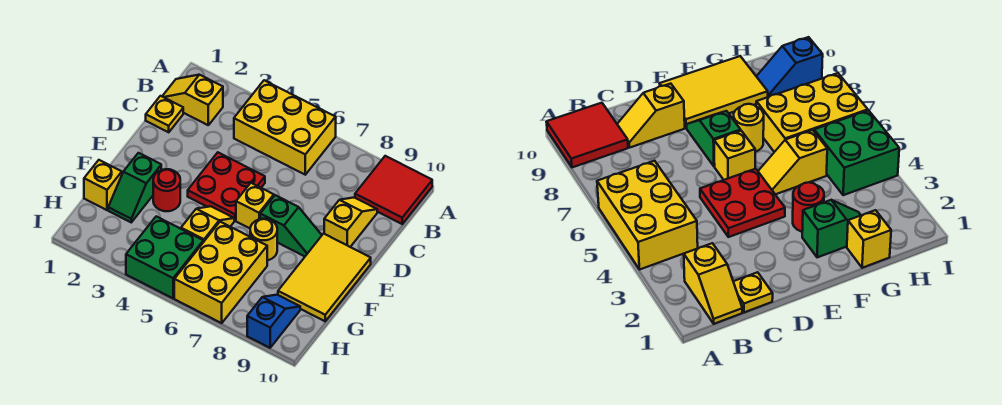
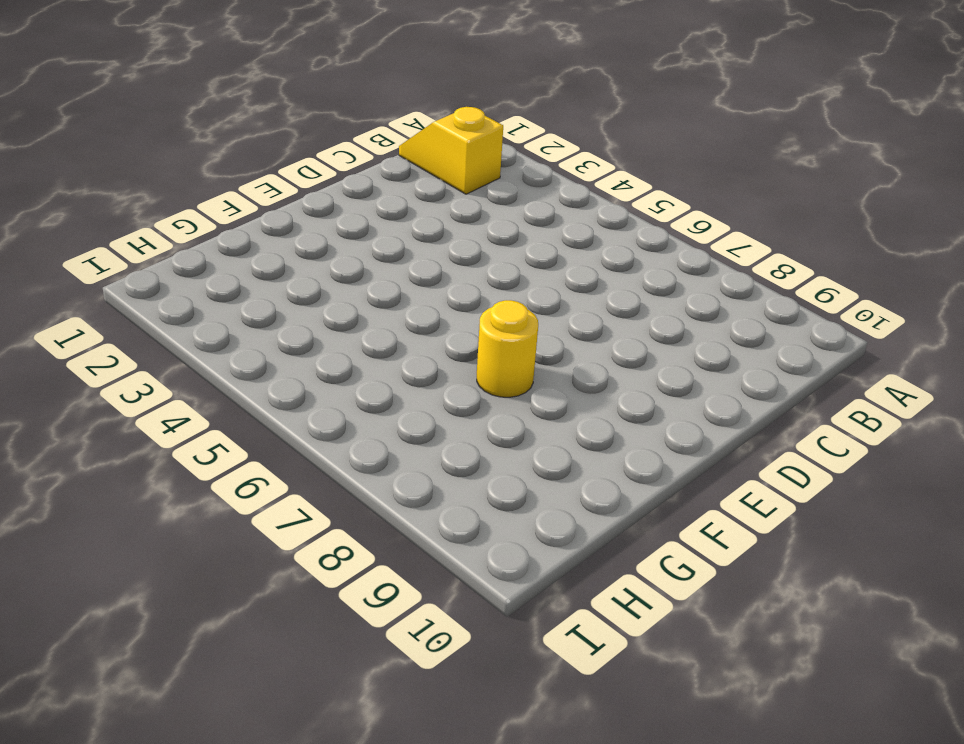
none -> yellow 2x3 brick [234,80,336,175]
none -> red 2x2 tile [355,156,432,224]
none -> yellow 1x1 plate [146,96,183,132]

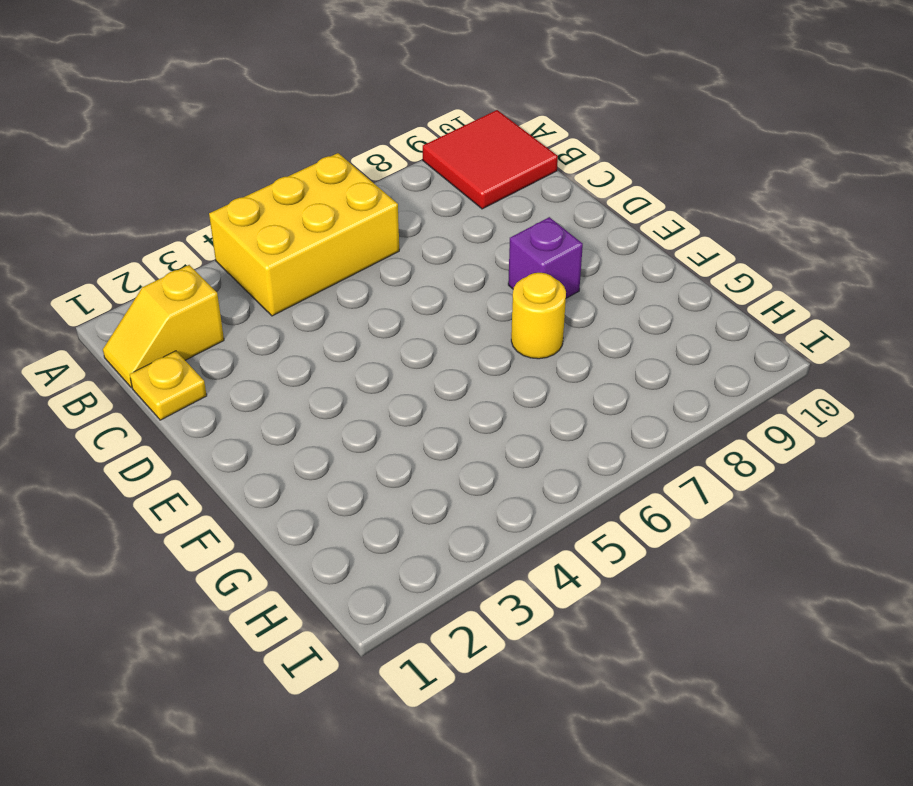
purple 1x1 brick [508,217,583,298] -> green 1x2 slope [260,195,322,256]
none -> yellow 1x2 slope [324,198,377,247]
none -> red 2x2 plate [188,153,265,221]
none -> yellow 1x1 brick [236,183,274,228]

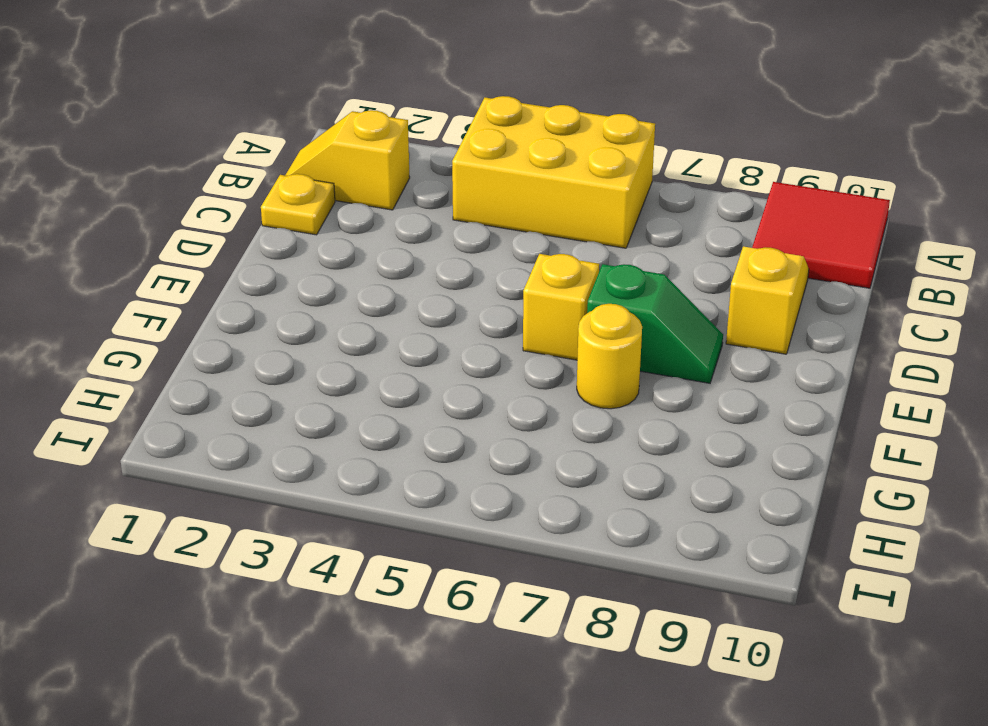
none -> red 2x2 plate [188,153,265,221]
none -> yellow 2x3 tile [278,234,371,321]
none -> green 1x2 slope [108,153,161,222]

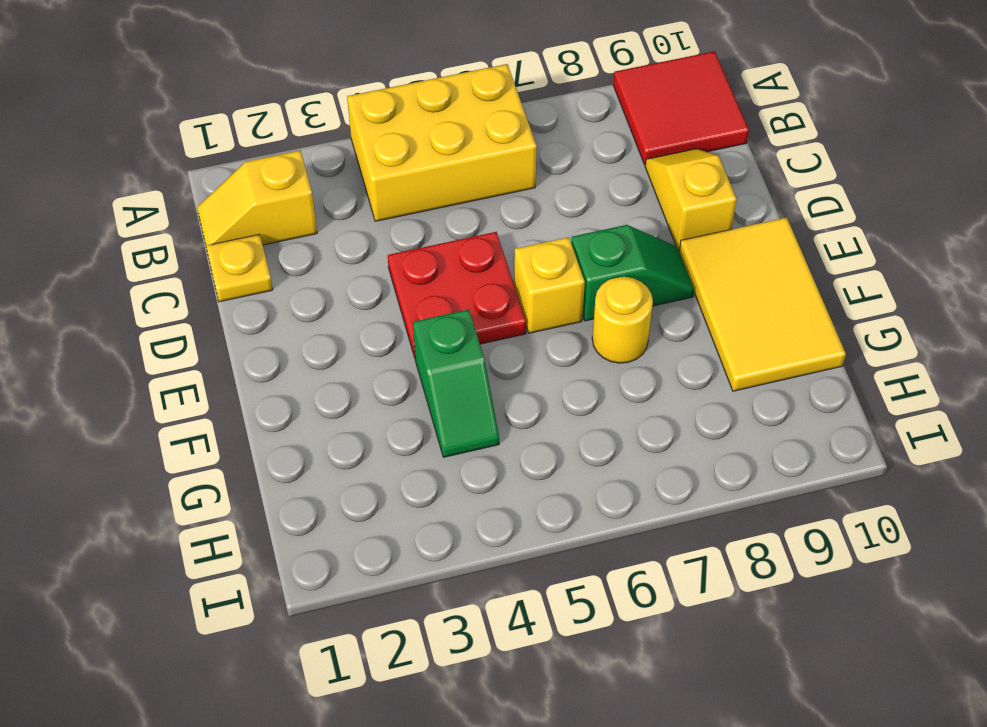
green 1x2 slope [413,309,499,457] -> green 1x2 slope moved to [108,153,161,222]
none -> red 1x1 round brick [153,169,180,211]
none -> yellow 1x2 slope [181,206,234,242]
none -> yellow 1x1 brick [84,160,122,210]

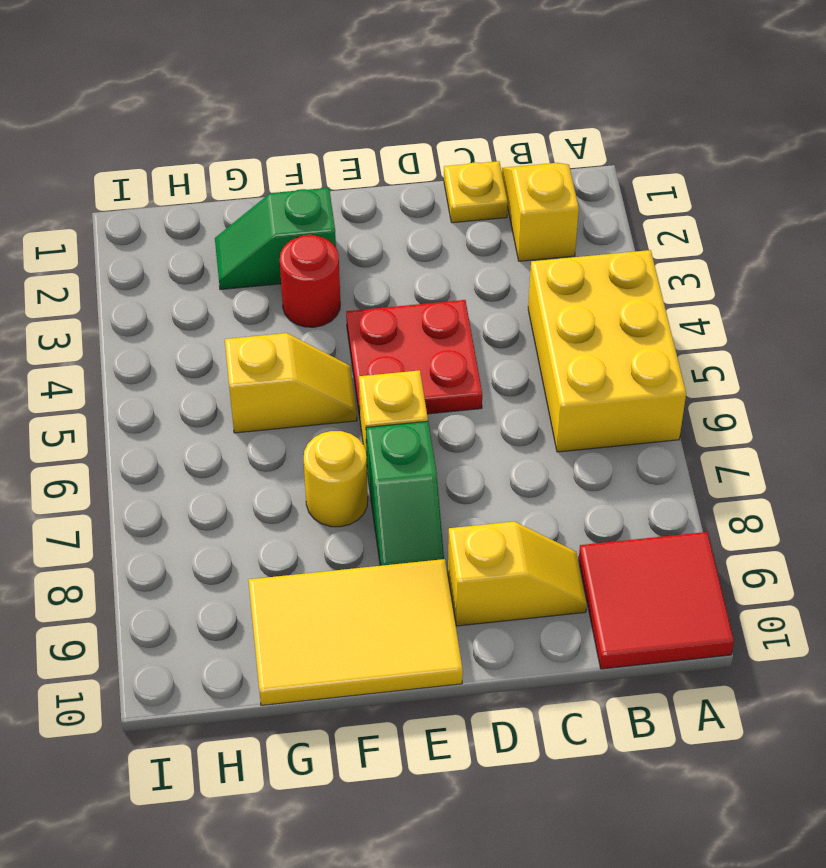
none -> yellow 1x1 brick [84,160,122,210]
none -> yellow 2x3 brick [174,222,267,323]
none -> green 2x2 brick [126,216,203,298]

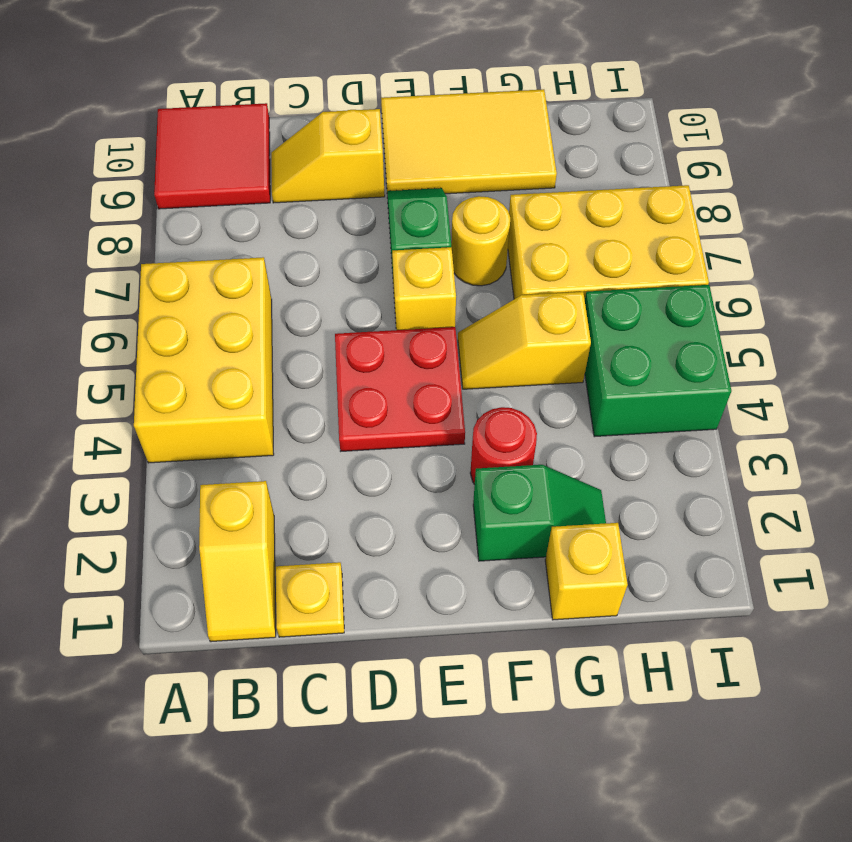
none -> blue 1x2 slope [247,295,300,348]

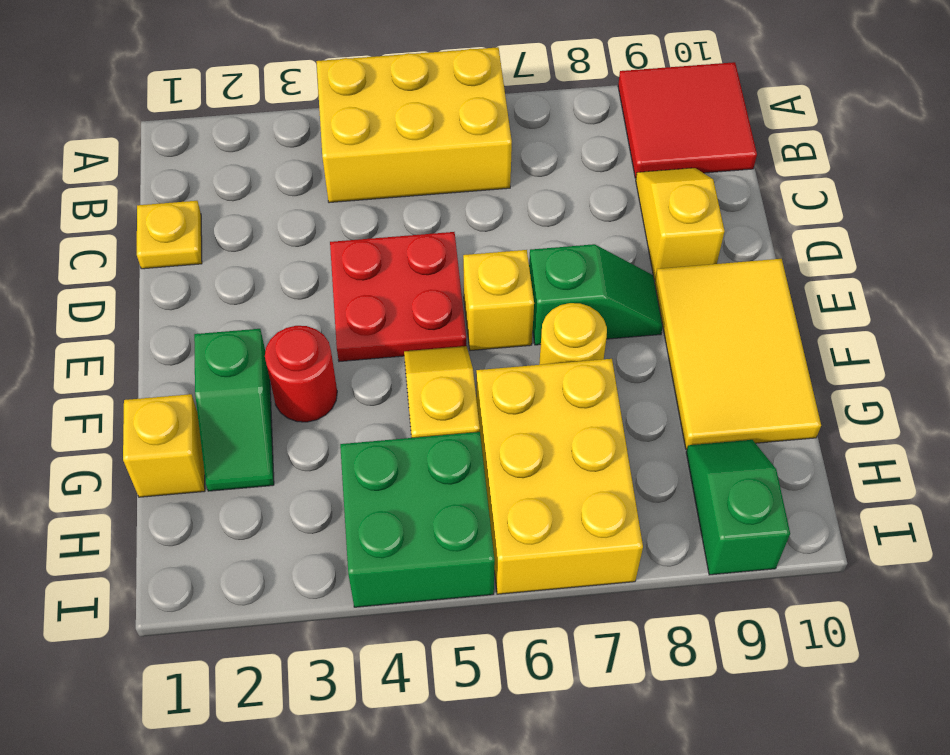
green 1x2 slope [686,440,790,575] -> blue 1x2 slope [247,295,300,348]
none -> yellow 1x2 slope [162,75,223,125]

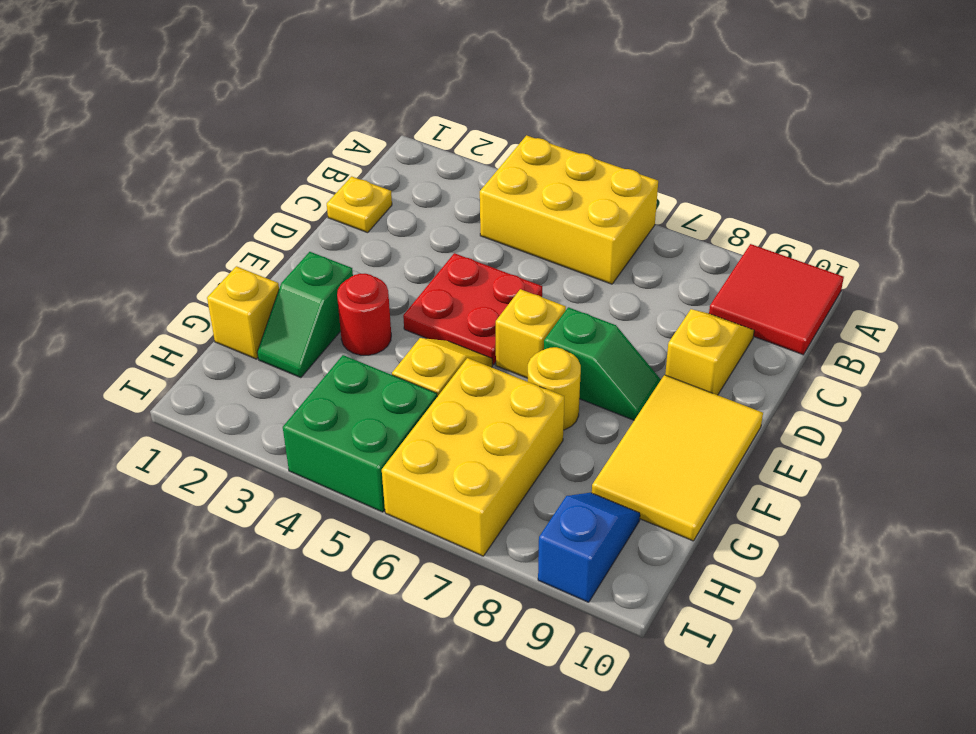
none -> yellow 1x2 slope [162,75,223,125]

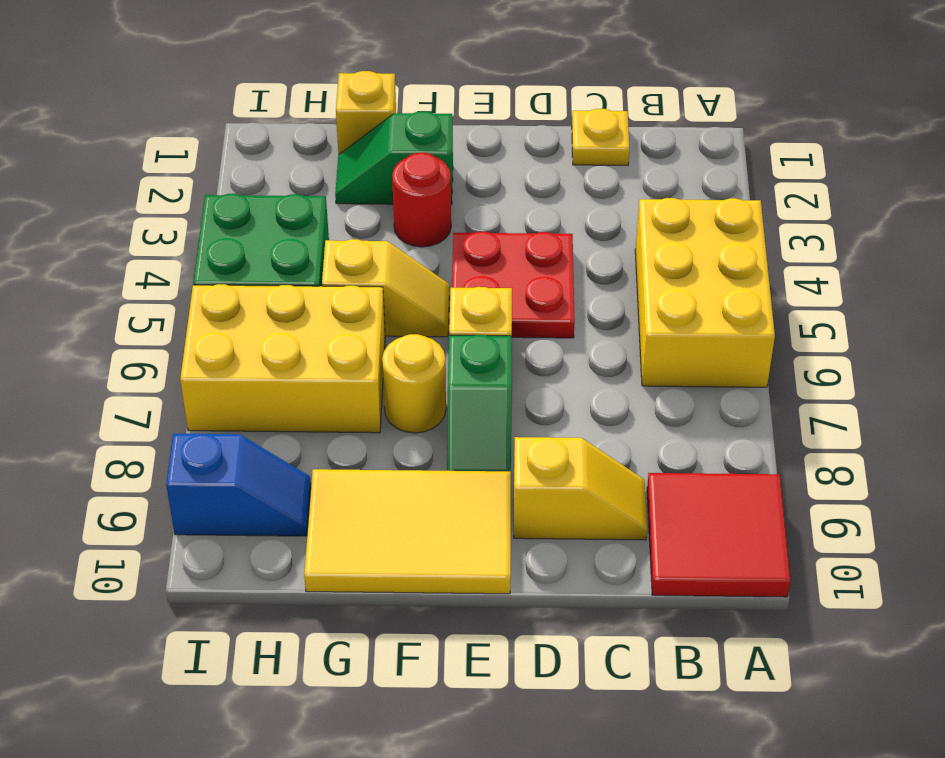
none -> yellow 1x2 slope [162,75,223,125]

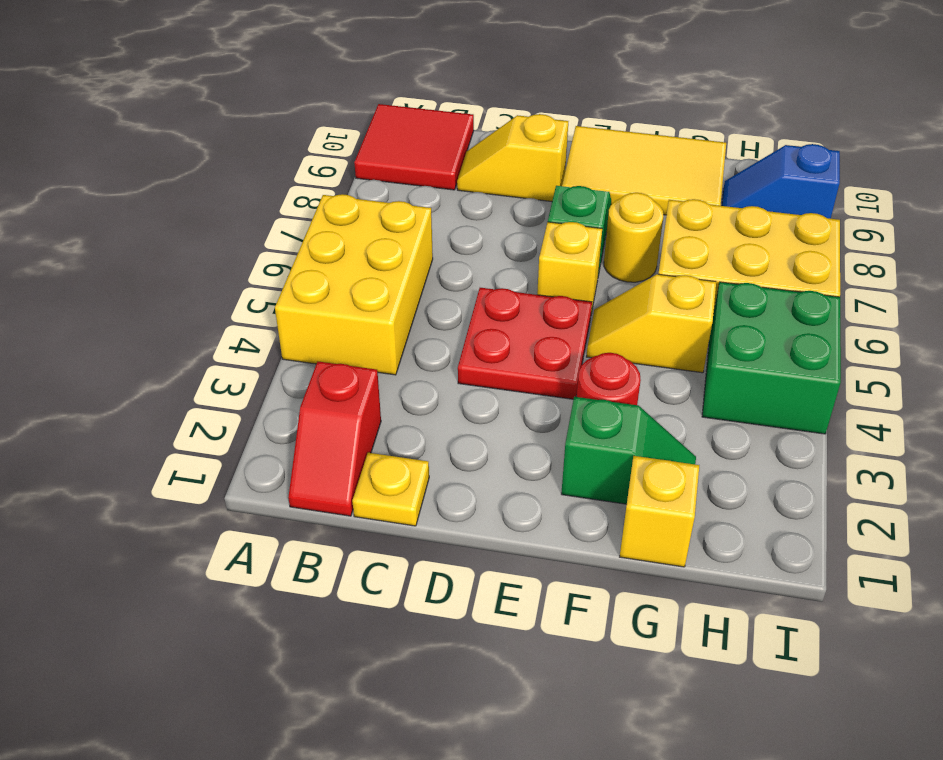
red 1x2 slope [288,362,381,516] -> yellow 1x2 slope [162,75,223,125]

